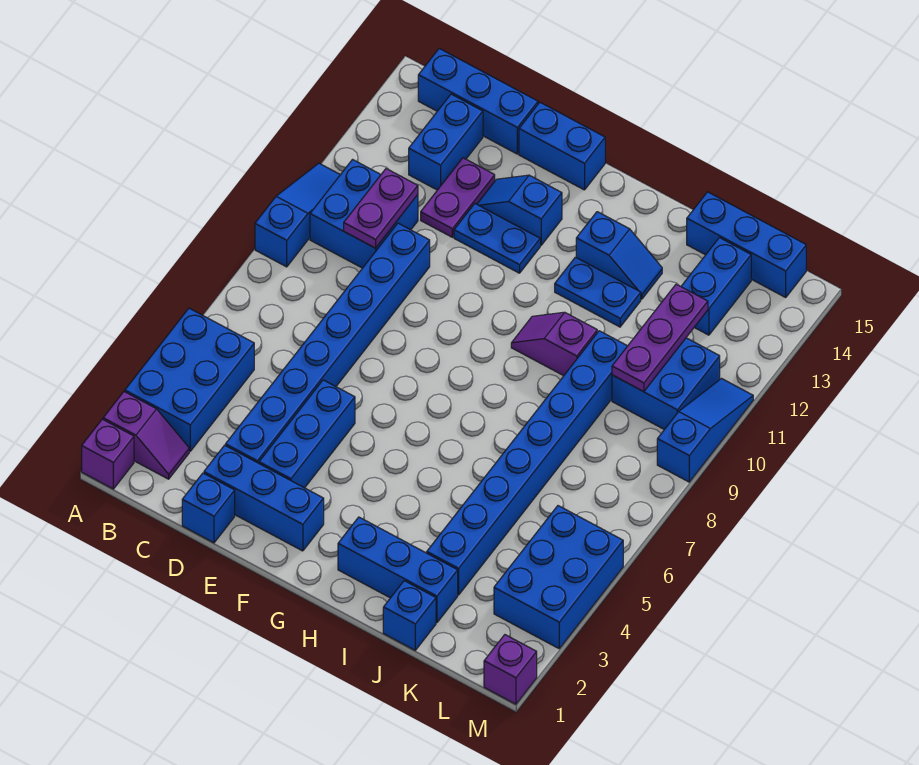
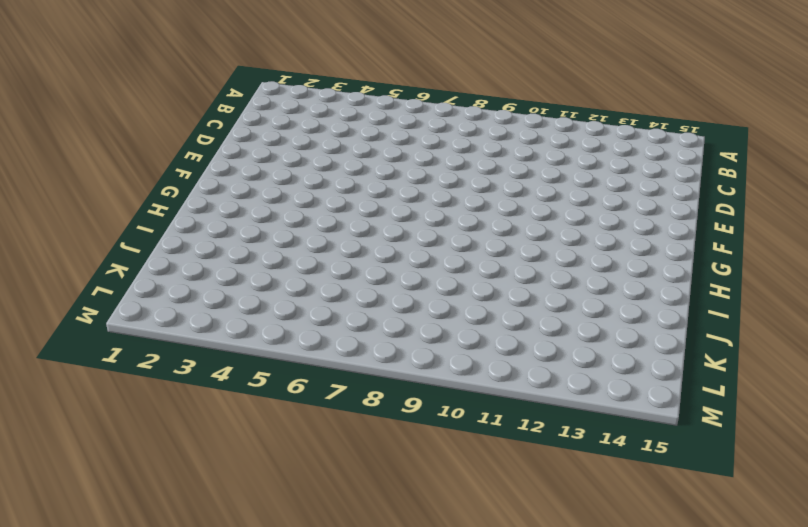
none -> purple 1x1 brick [82,419,134,489]
none -> purple 1x2 slope [103,392,189,479]
none -> blue 2x3 brick [125,308,254,451]

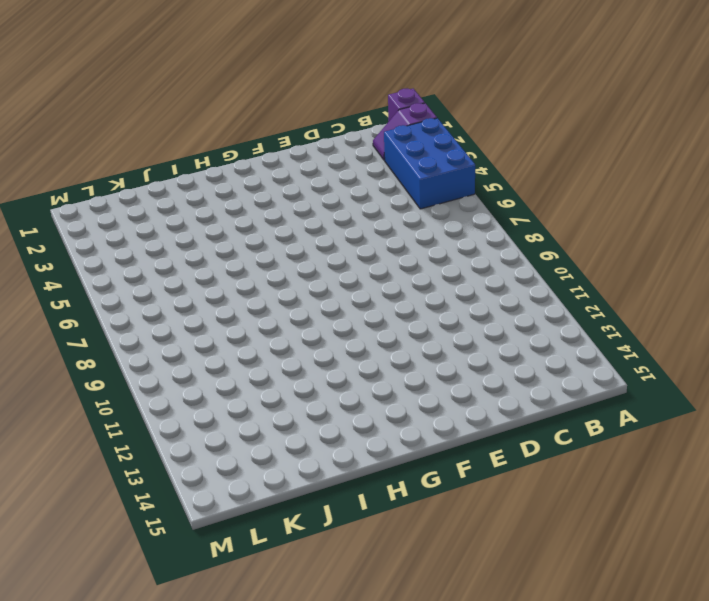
none -> blue 1x3 slope [255,163,340,267]
none -> blue 2x2 brick [310,160,418,268]
none -> blue 1x3 brick [418,49,538,154]

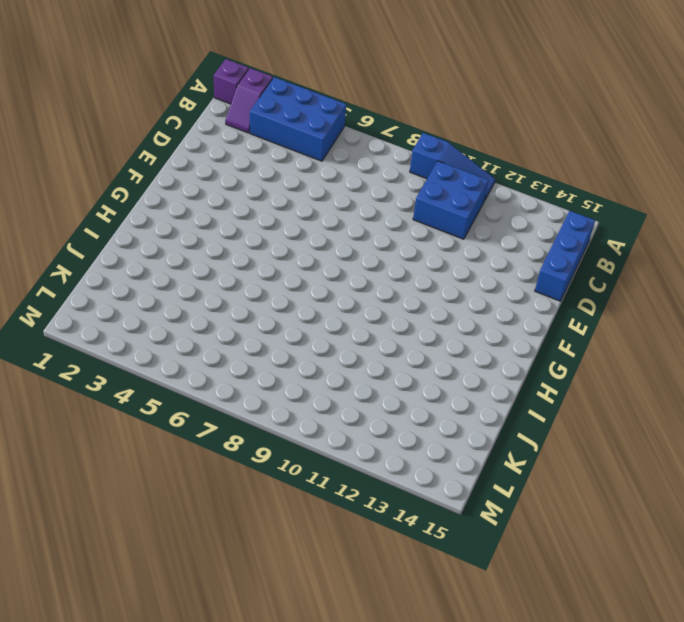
none -> blue 1x2 brick [409,94,483,190]
none -> blue 1x1 brick [182,473,235,543]
none -> blue 1x3 brick [204,445,324,551]

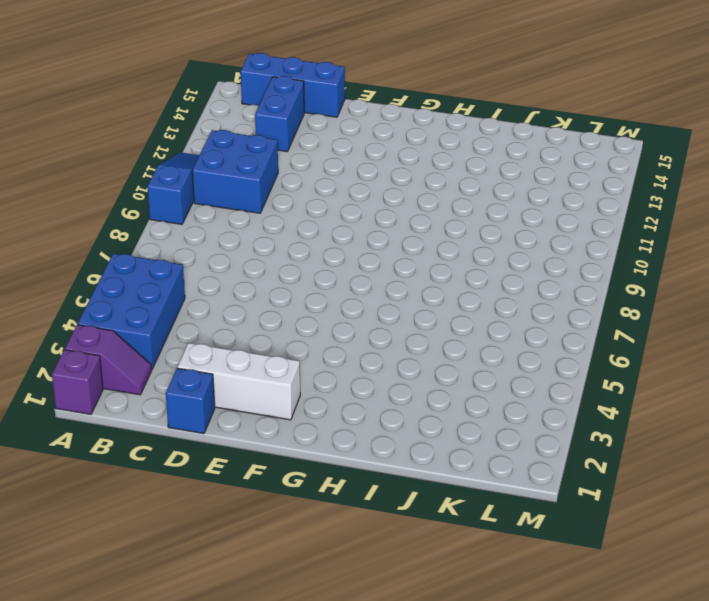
white 1x3 brick [177,343,300,420] -> blue 1x3 brick [204,445,324,551]
none -> blue 1x8 brick [226,223,430,463]
none -> purple 1x2 plate [421,158,495,237]
none -> blue 1x3 brick [259,380,355,488]

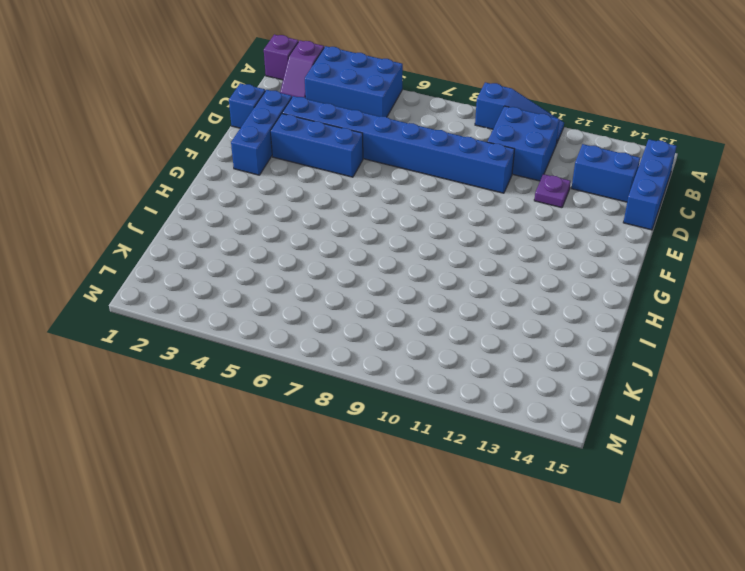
purple 1x1 plate [534,174,571,208] -> purple 1x2 plate [421,158,495,237]
none -> blue 1x2 plate [454,204,540,273]
none -> blue 1x2 slope [477,175,562,245]
none -> blue 1x2 brick [519,102,605,190]

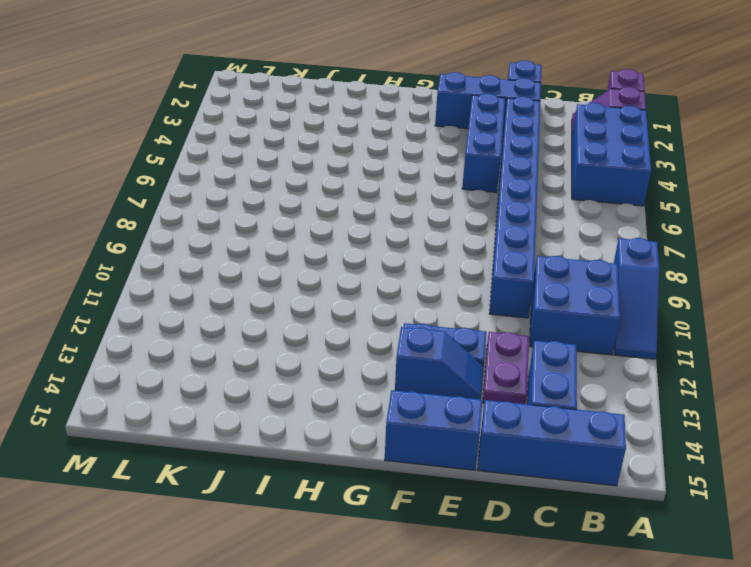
none -> blue 1x3 brick [338,517,458,623]
none -> purple 1x2 slope [511,312,597,376]
none -> blue 1x2 plate [555,257,641,327]

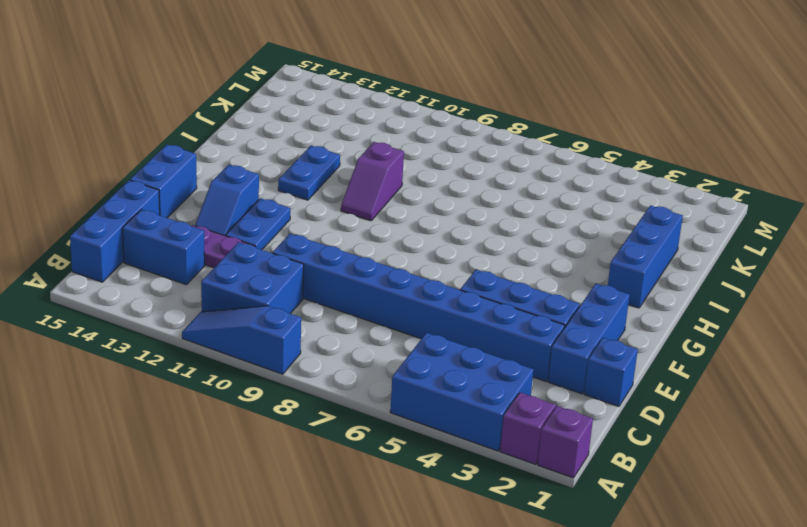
none -> blue 1x2 slope [576,212,662,299]
none -> blue 1x1 brick [383,581,436,650]
none -> blue 1x8 brick [427,331,627,595]

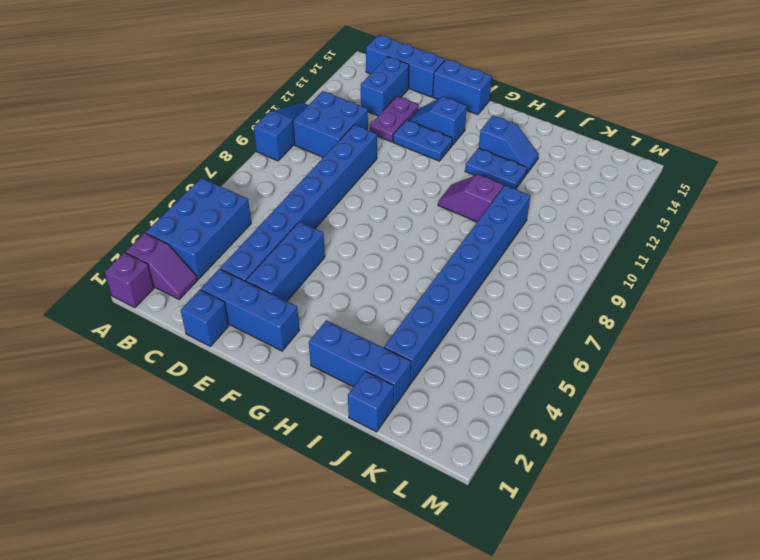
none -> blue 1x3 brick [687,192,806,297]
none -> blue 2x2 brick [612,338,720,429]
none -> blue 1x2 brick [681,238,751,335]

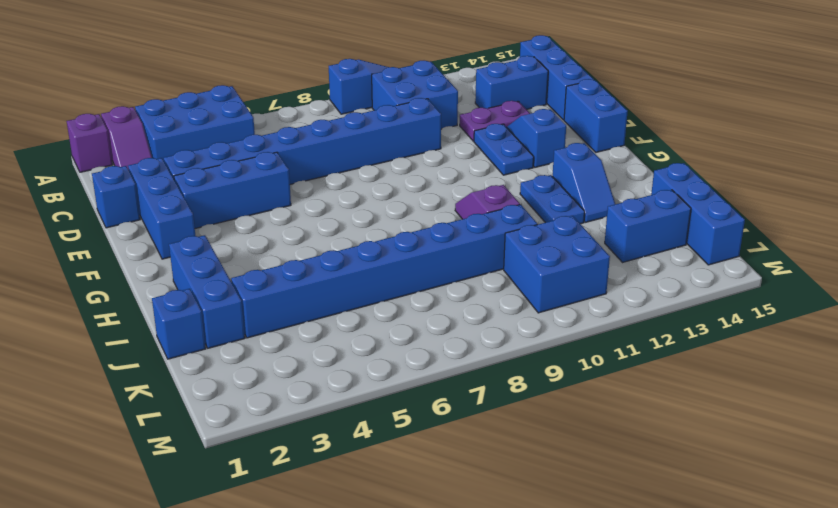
none -> blue 2x3 brick [494,506,623,648]
none -> purple 1x1 brick [484,635,537,704]
none -> blue 1x3 slope [657,379,753,482]

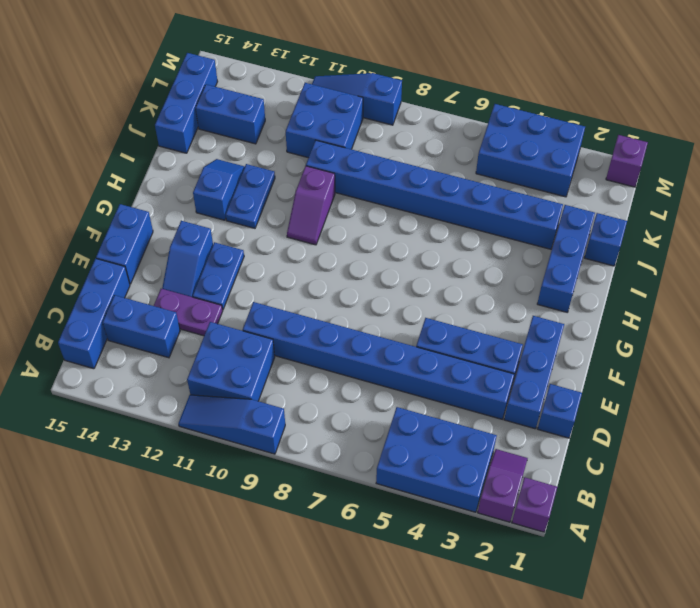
none -> purple 1x2 plate [344,169,418,248]
none -> purple 1x3 plate [612,284,708,392]

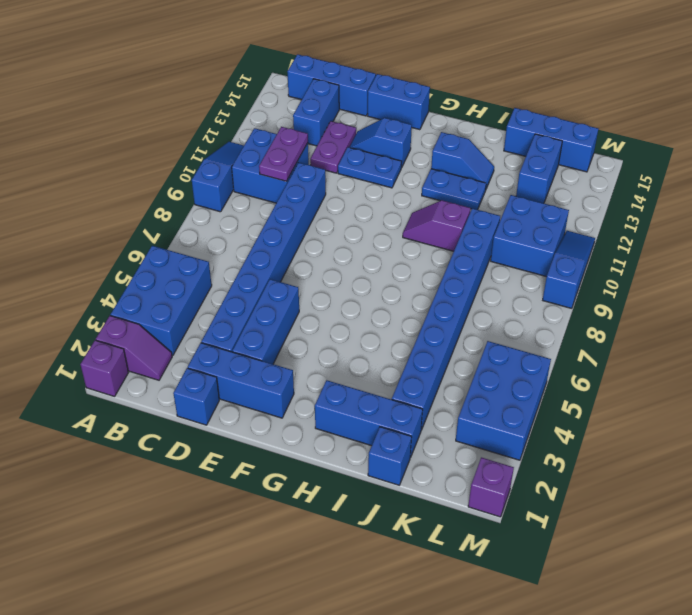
none -> purple 1x3 plate [612,284,708,392]

